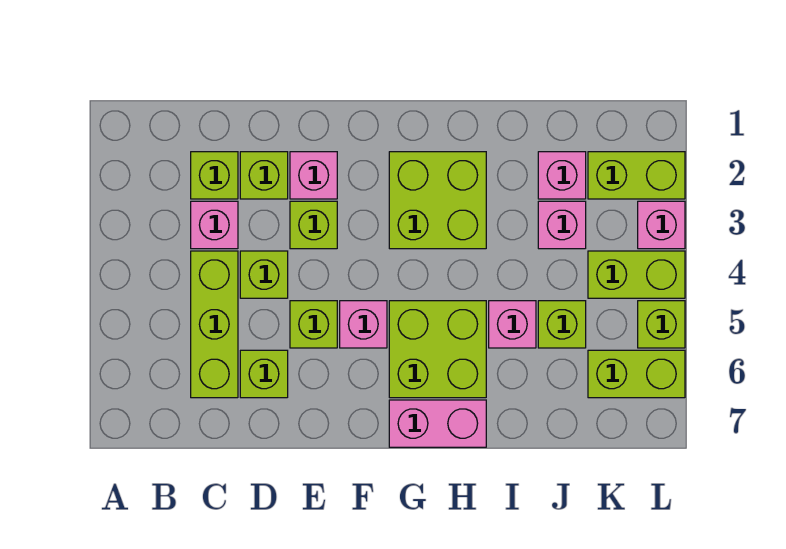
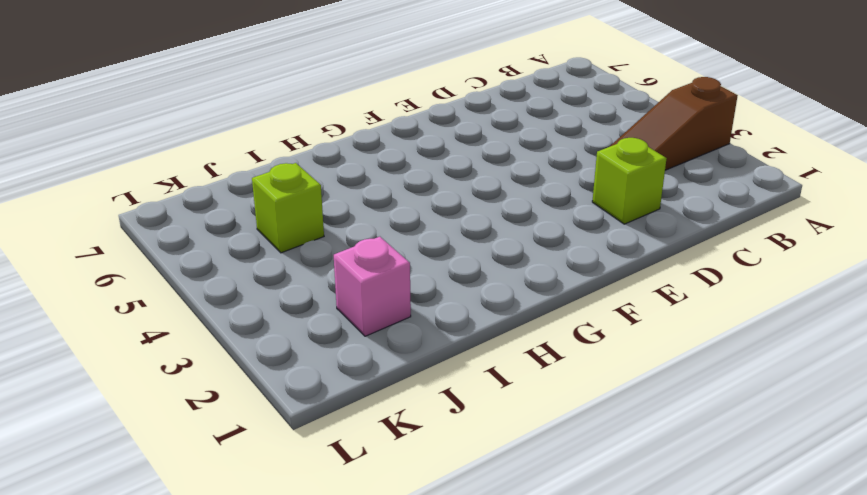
brown 1x3 slope [611,77,738,170] -> pink 1x1 brick [191,201,238,249]
none -> lime 1x1 brick [191,152,238,199]
none -> lime 1x3 brick [191,251,238,398]
none -> lime 1x1 brick [240,251,288,298]

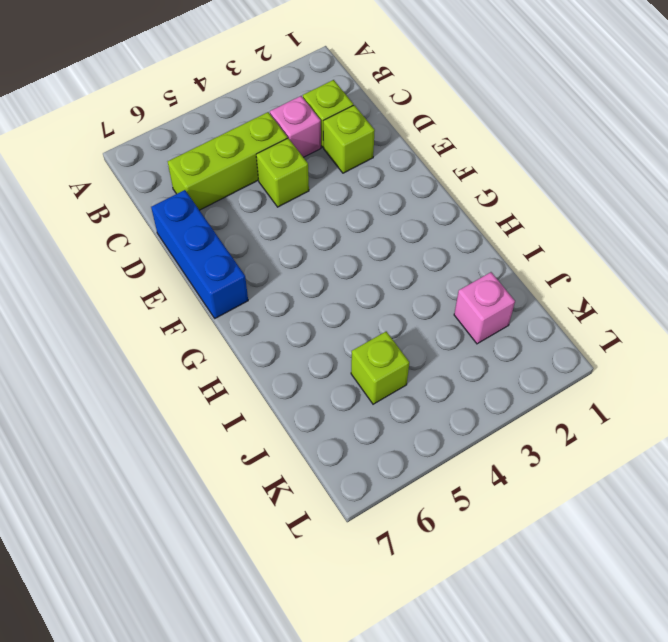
blue 1x3 brick [151,190,248,318] -> none
none -> lime 1x1 brick [240,350,288,398]
none -> pink 1x1 brick [290,152,337,199]
none -> lime 1x1 brick [290,201,337,249]

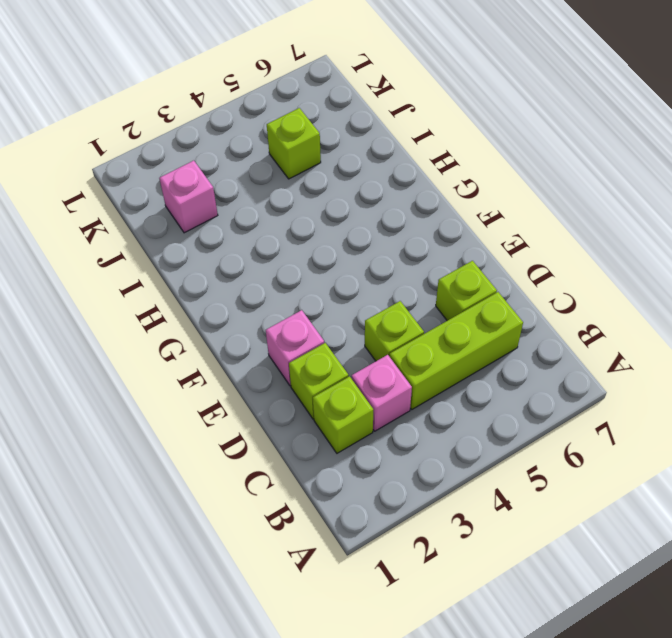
none -> lime 1x1 brick [290,201,337,249]
none -> lime 1x1 brick [290,301,337,348]
none -> pink 1x1 brick [340,301,387,348]

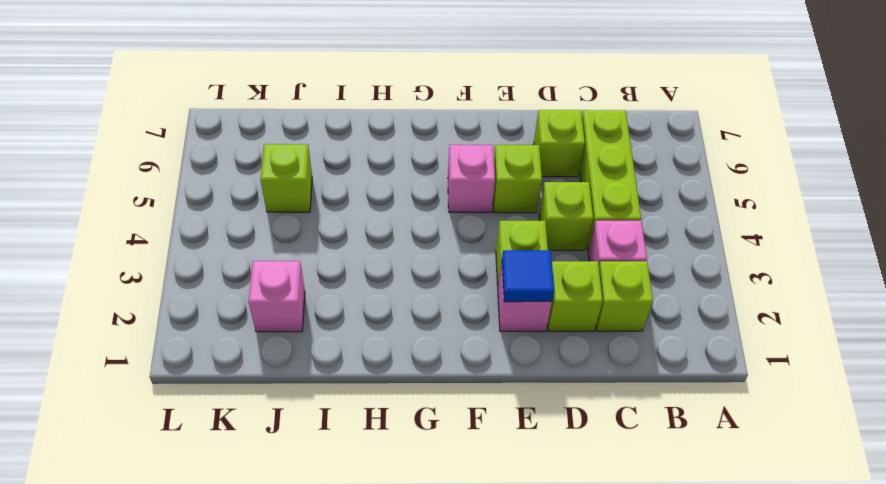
blue 1x1 tile [502,250,554,302] -> none
none -> lime 2x2 brick [389,152,486,249]
none -> lime 2x2 brick [389,301,486,398]
none -> pink 1x2 brick [389,400,486,447]

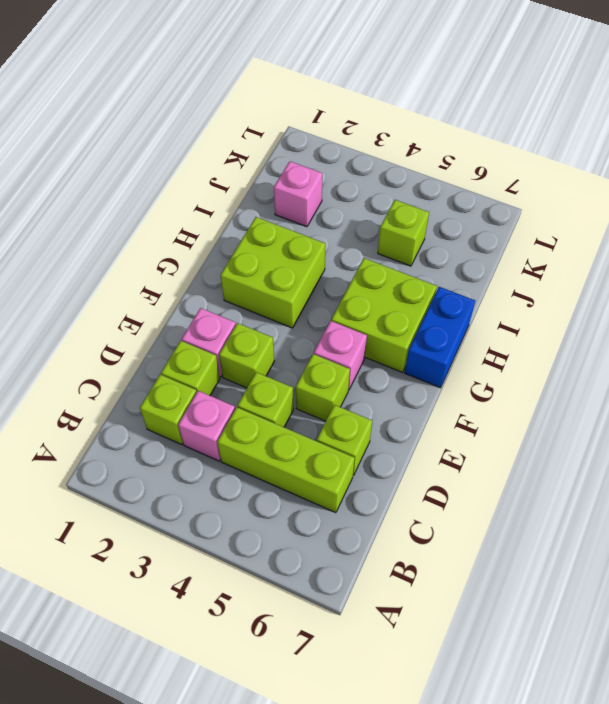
blue 1x2 brick [405,287,475,388] -> pink 1x2 brick [389,400,486,447]
none -> pink 1x1 brick [489,301,536,348]
none -> pink 1x1 brick [538,201,586,249]
none -> lime 1x2 brick [588,152,685,199]

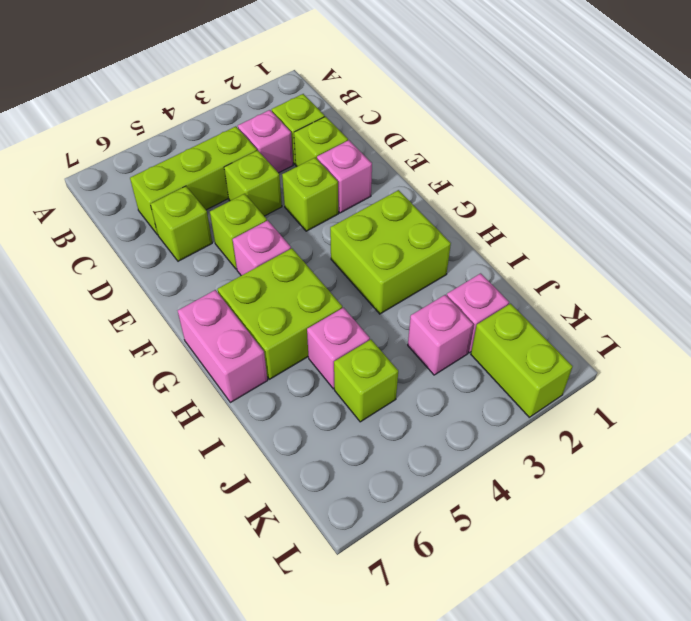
none -> lime 1x2 brick [588,251,685,298]
none -> lime 1x2 brick [588,350,685,398]
none -> pink 1x1 brick [638,201,685,249]

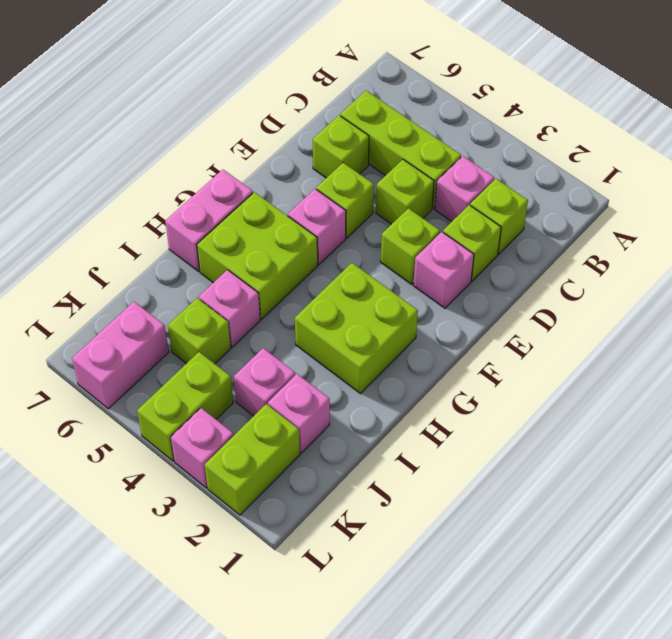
pink 1x2 brick [72,302,169,409] -> lime 1x2 brick [588,350,685,398]
none -> lime 1x1 brick [638,301,685,348]

